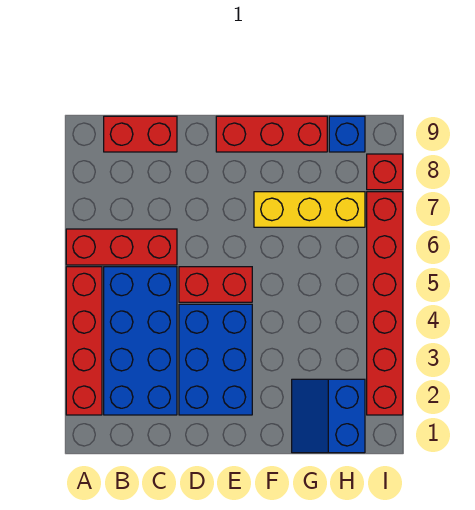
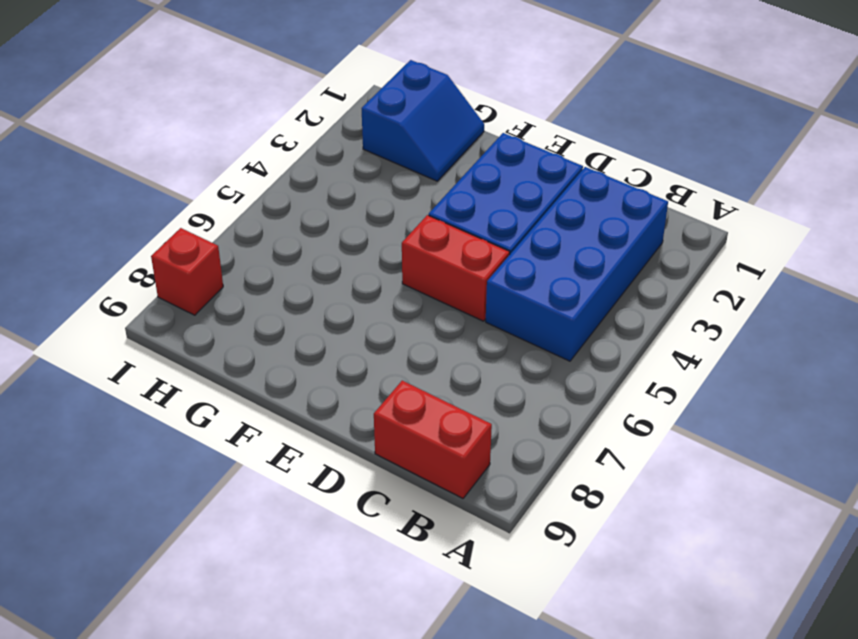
none -> red 1x4 brick [66,267,102,415]
none -> red 1x3 brick [66,229,177,265]
none -> red 1x3 brick [216,116,327,152]

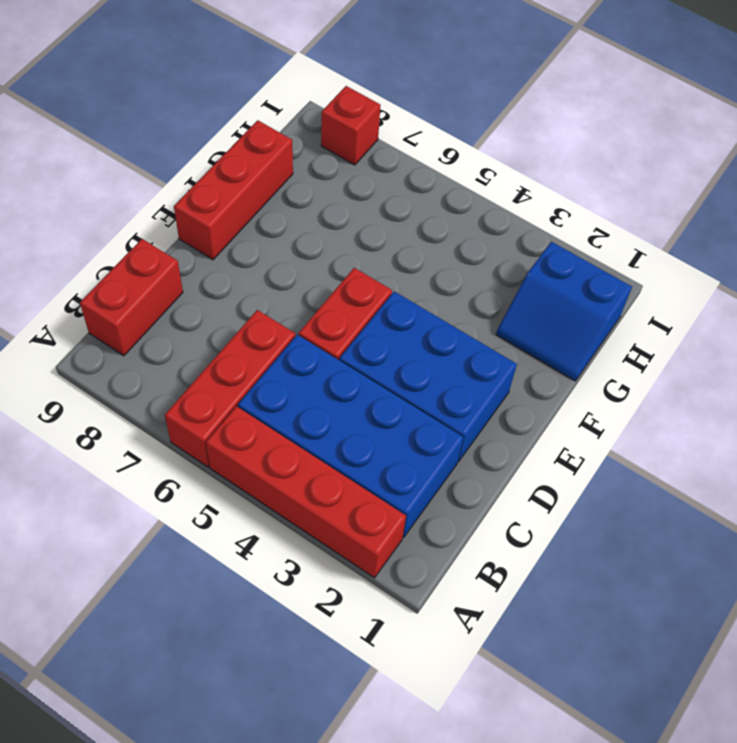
none -> yellow 1x3 brick [254,192,365,227]
none -> blue 1x1 brick [329,116,365,152]
none -> red 1x6 brick [367,192,403,415]

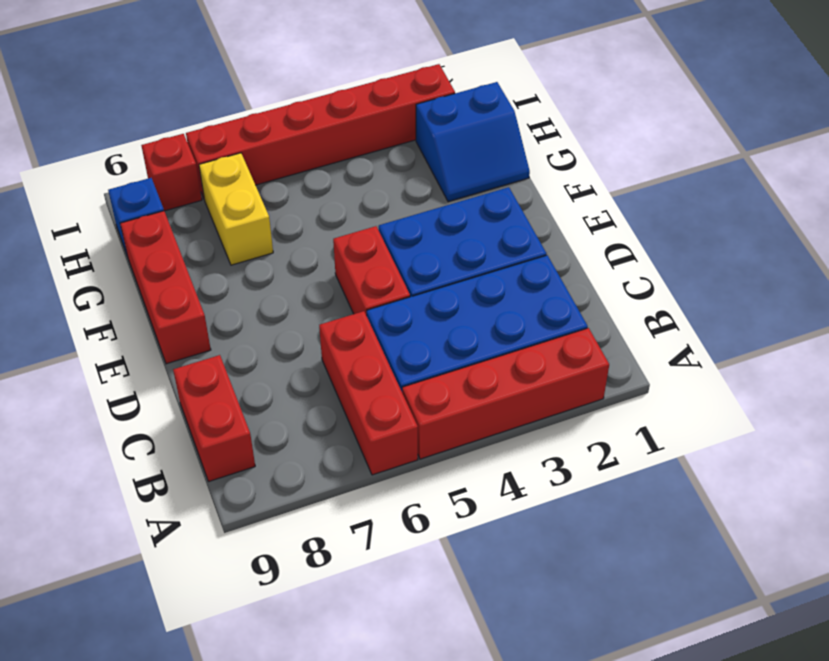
yellow 1x2 brick [199,153,273,265] -> yellow 1x3 brick [254,192,365,227]

